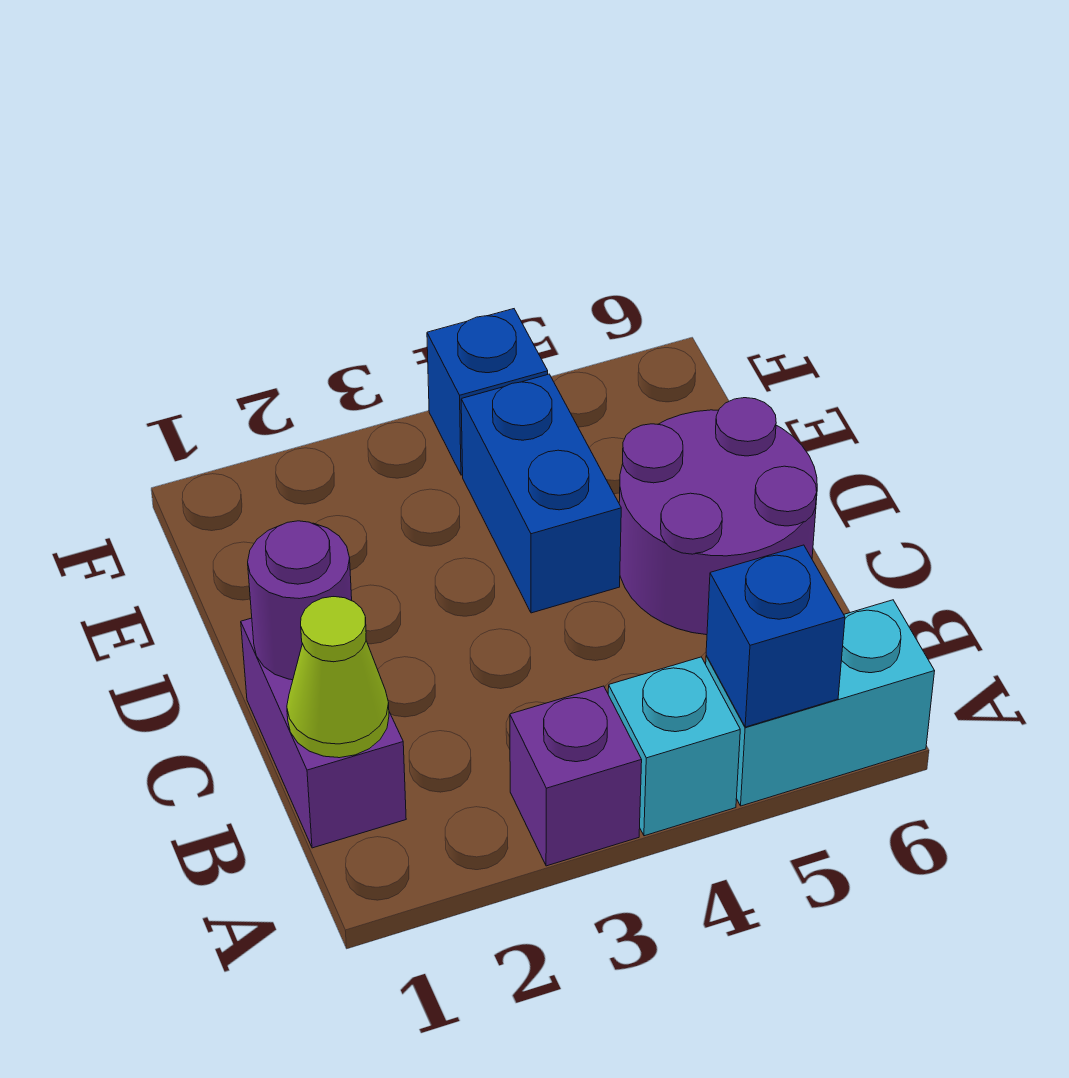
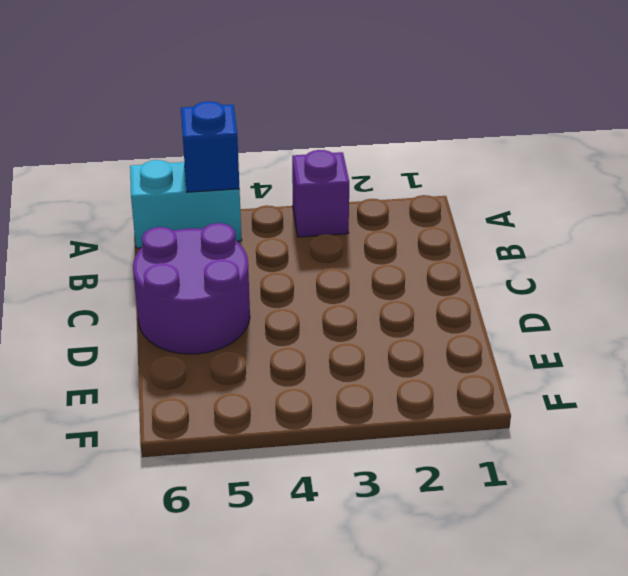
none -> cyan 1x1 brick [608,657,740,836]
none -> purple 1x2 brick [241,618,406,848]

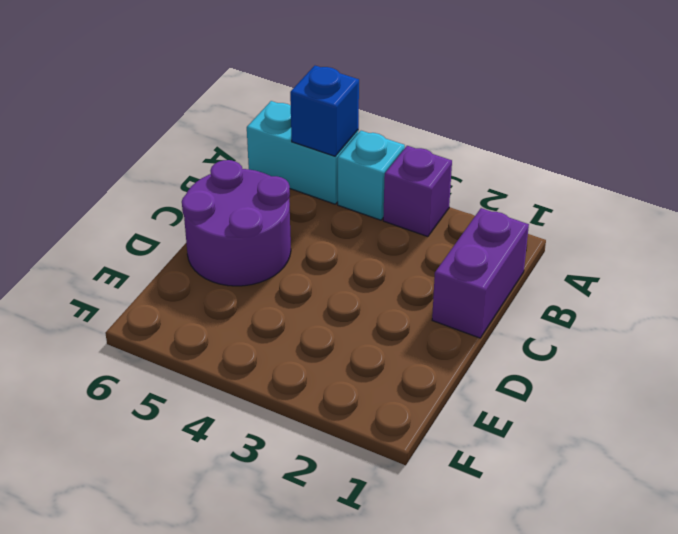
none -> blue 1x2 brick [461,374,621,613]
none -> blue 1x1 brick [427,309,548,475]

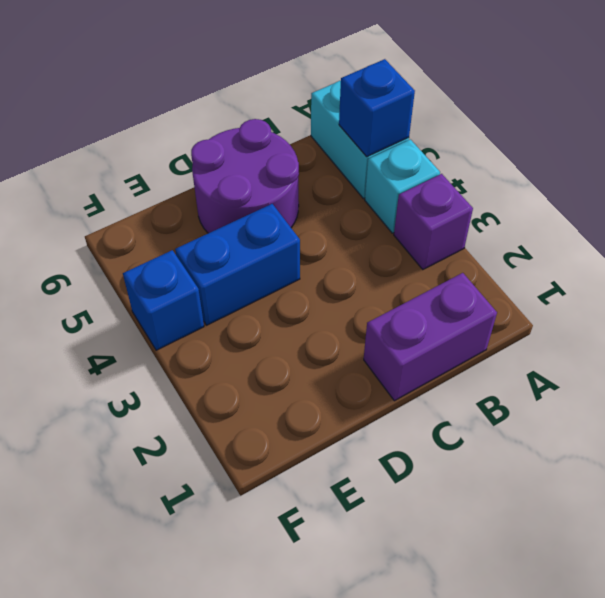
none -> lime 1x1 cone [287,597,389,758]
none -> purple 1x1 round brick [248,521,352,680]

